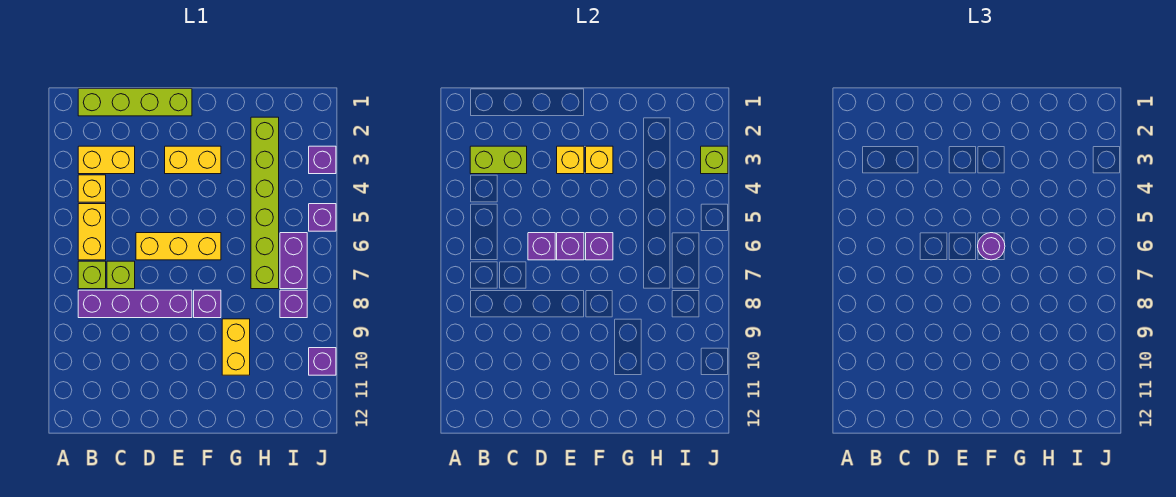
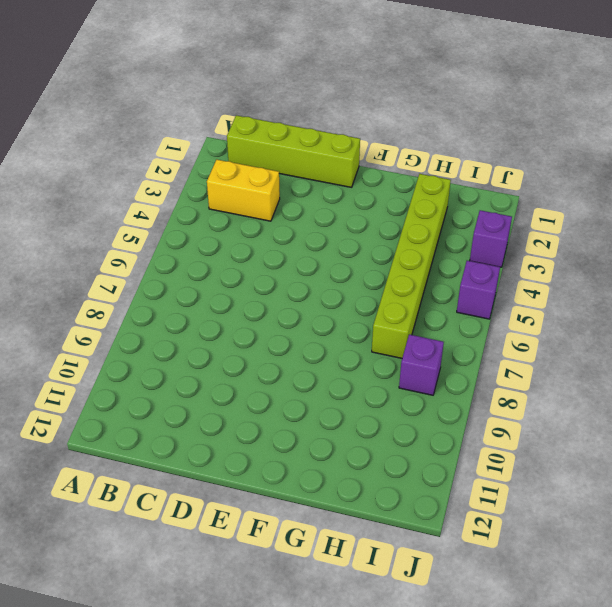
none -> yellow 1x1 brick [78,175,106,202]
none -> yellow 1x2 brick [78,204,106,260]
none -> lime 1x1 brick [78,261,106,289]

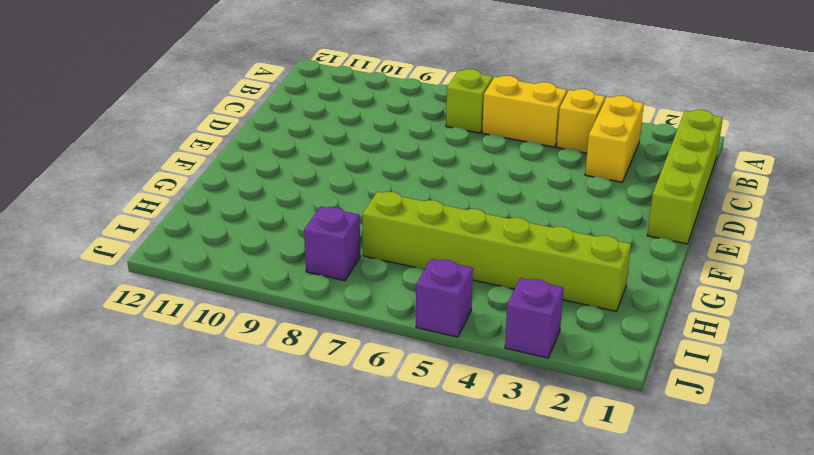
none -> purple 1x4 brick [78,290,192,318]
none -> lime 1x1 brick [107,261,135,289]
none -> yellow 1x3 brick [136,233,221,260]

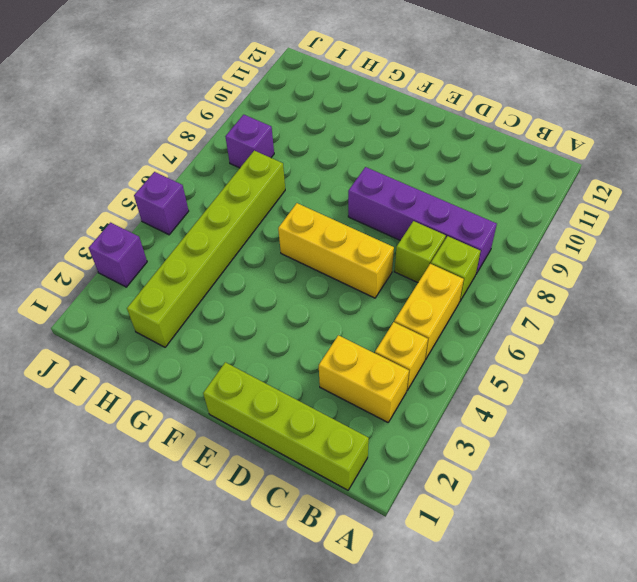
none -> yellow 1x2 brick [165,146,221,174]
none -> purple 1x1 brick [194,290,221,318]
none -> yellow 1x2 brick [222,319,250,375]

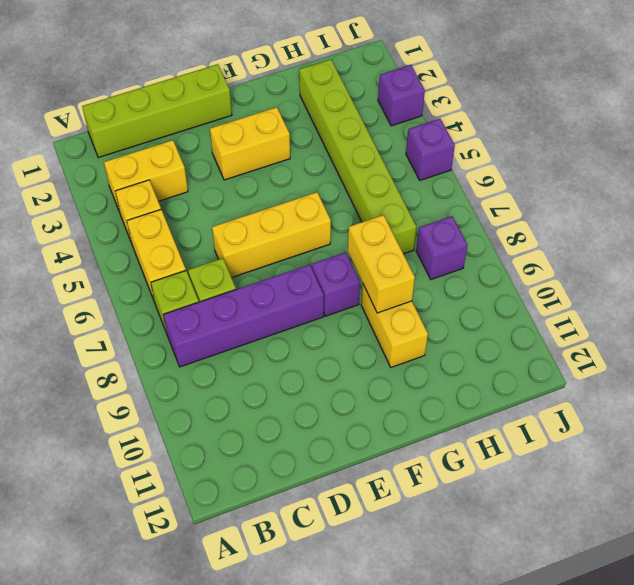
yellow 1x2 brick [348,215,415,313] -> none
none -> purple 1x2 brick [280,233,307,289]
none -> purple 1x1 brick [309,348,336,375]
none -> lime 1x2 brick [470,146,527,174]

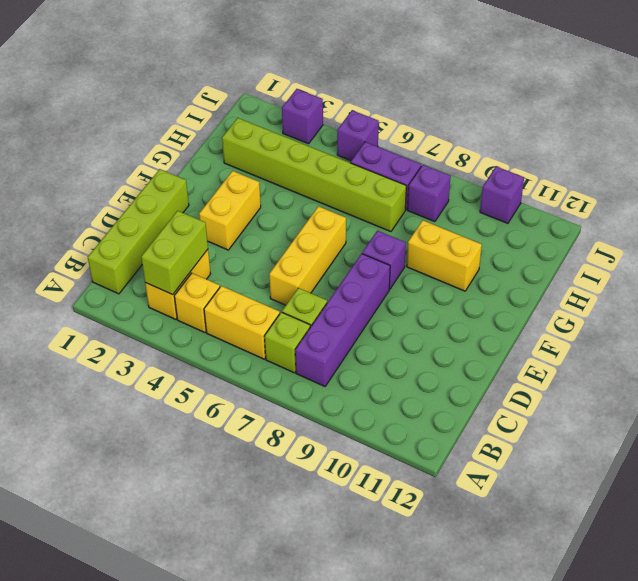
none -> purple 1x1 brick [528,233,555,260]
none -> yellow 1x1 brick [557,146,584,174]
none -> purple 1x1 brick [557,233,584,260]

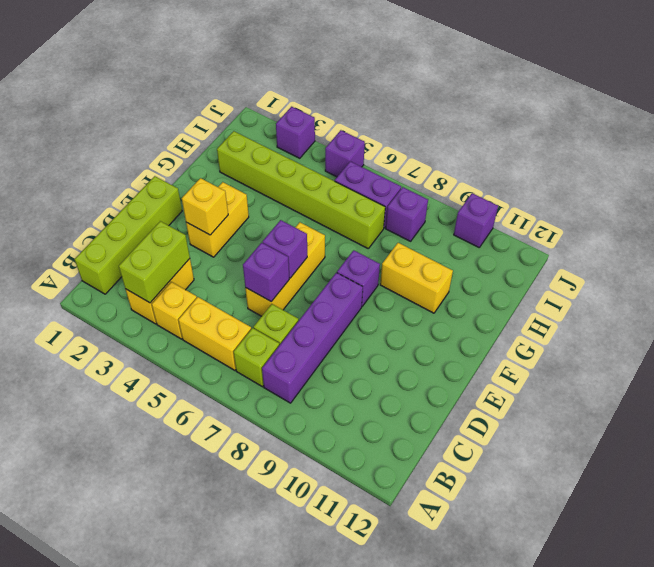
none -> yellow 1x1 brick [586,146,613,174]
none -> purple 1x1 brick [586,233,613,260]
none -> lime 1x1 brick [701,146,728,174]

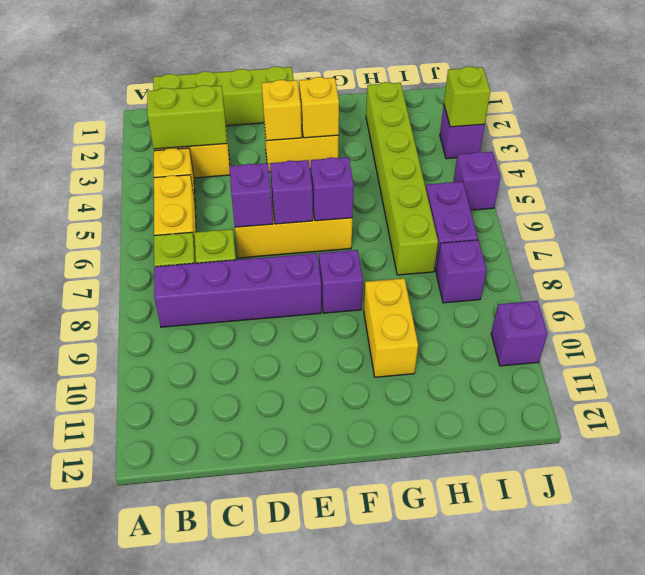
none -> purple 1x1 round brick [978,233,1005,260]

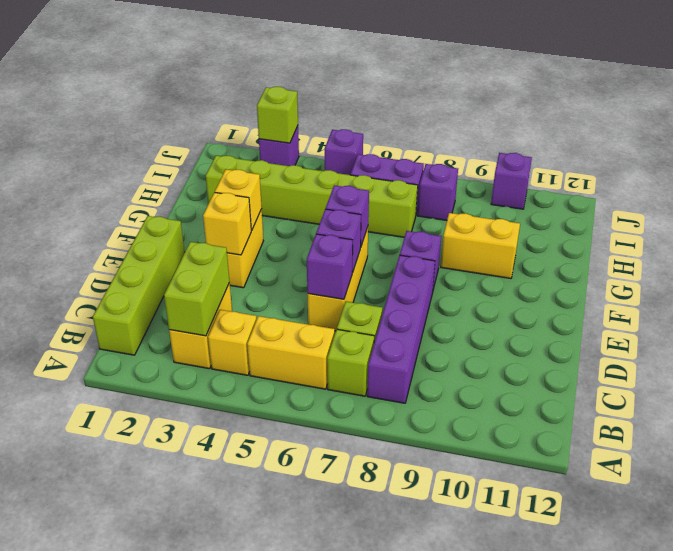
none -> purple 1x1 round brick [978,233,1005,260]

